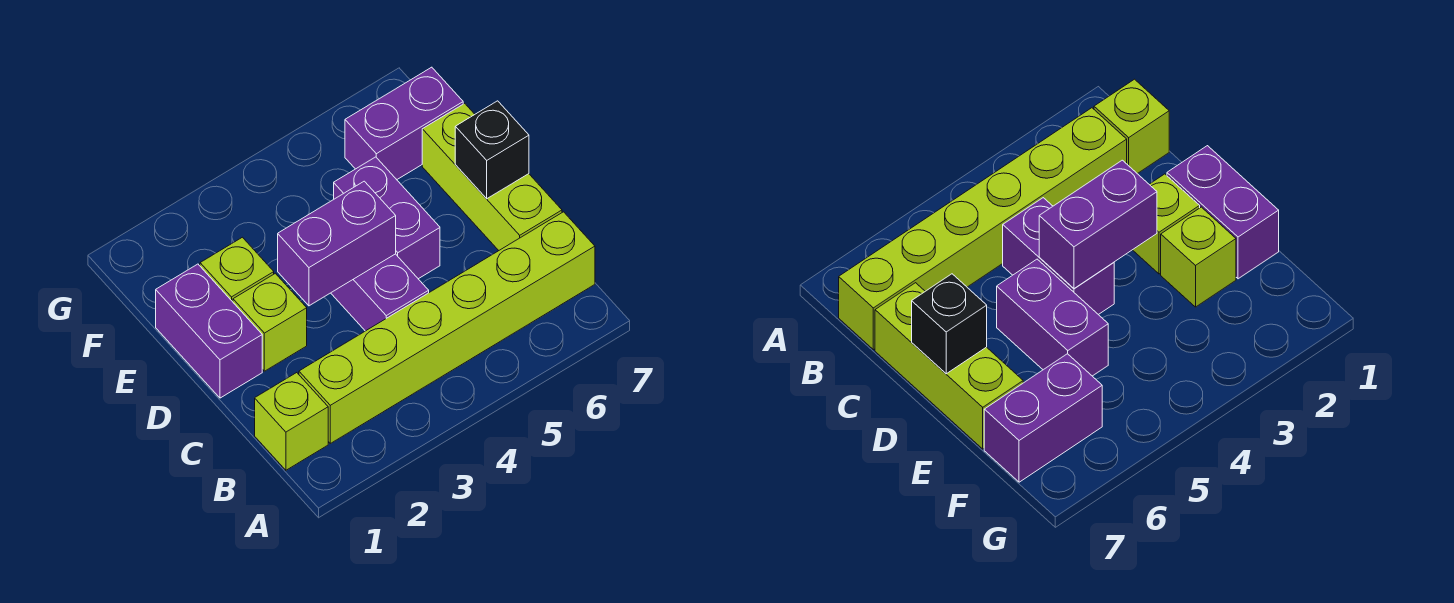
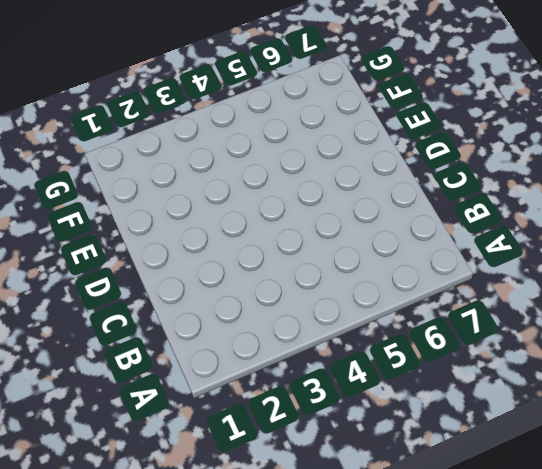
none -> lime 1x1 brick [255,373,328,470]
none -> lime 1x6 brick [299,212,595,443]

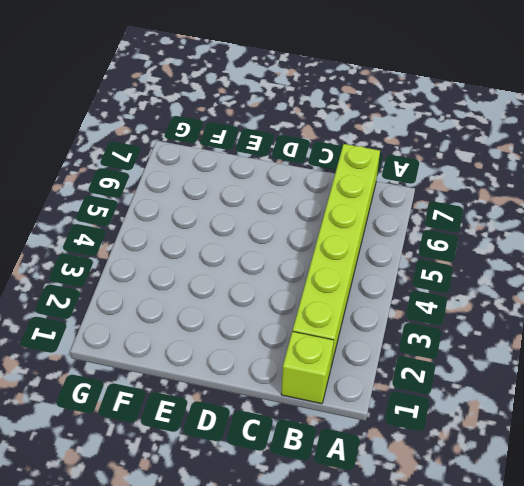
none -> purple 1x2 brick [331,254,429,331]
none -> lime 1x3 brick [422,103,562,251]

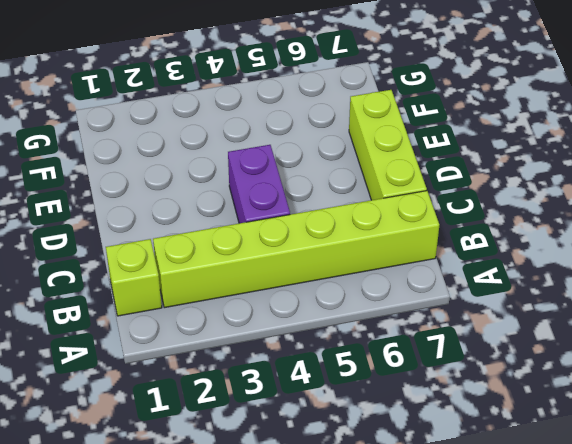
none -> purple 1x2 brick [156,264,262,398]
none -> lime 1x1 brick [233,273,307,371]

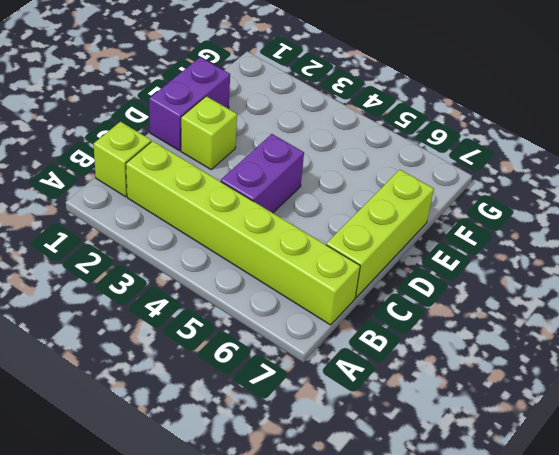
none -> purple 1x2 brick [334,157,440,279]
none -> lime 1x1 brick [200,237,274,302]

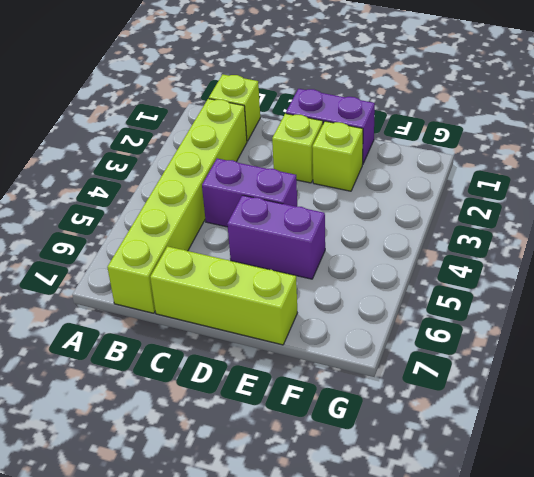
none -> purple 1x2 brick [345,67,463,180]
none -> purple 1x2 brick [278,181,396,306]

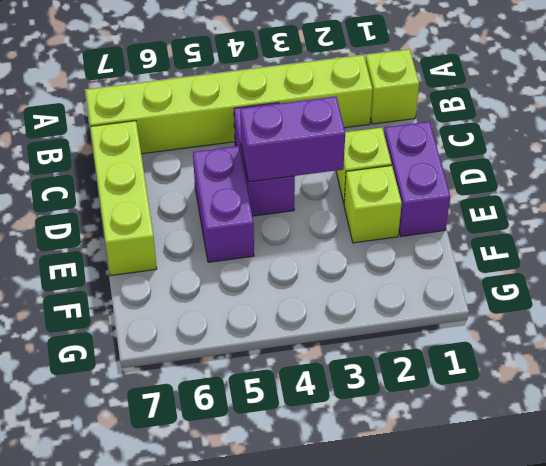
none -> purple 1x2 brick [345,67,463,180]
none -> black 1x1 brick [455,101,529,199]

